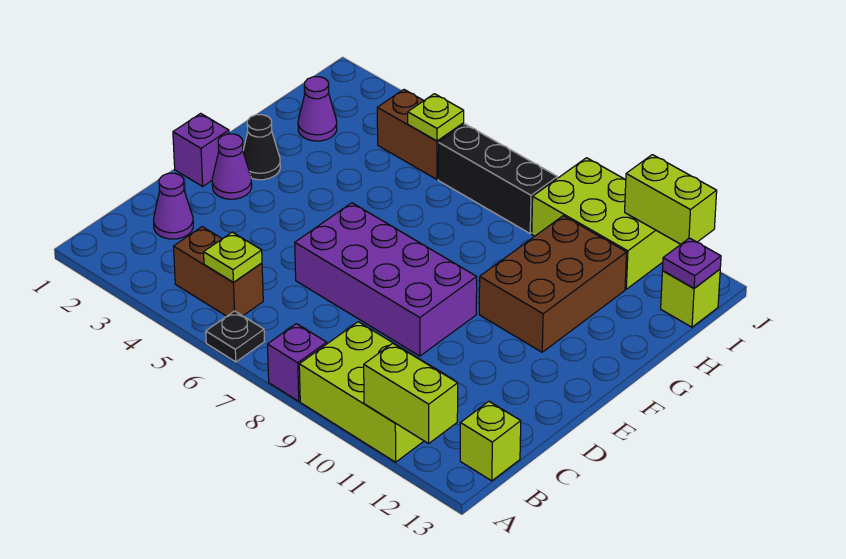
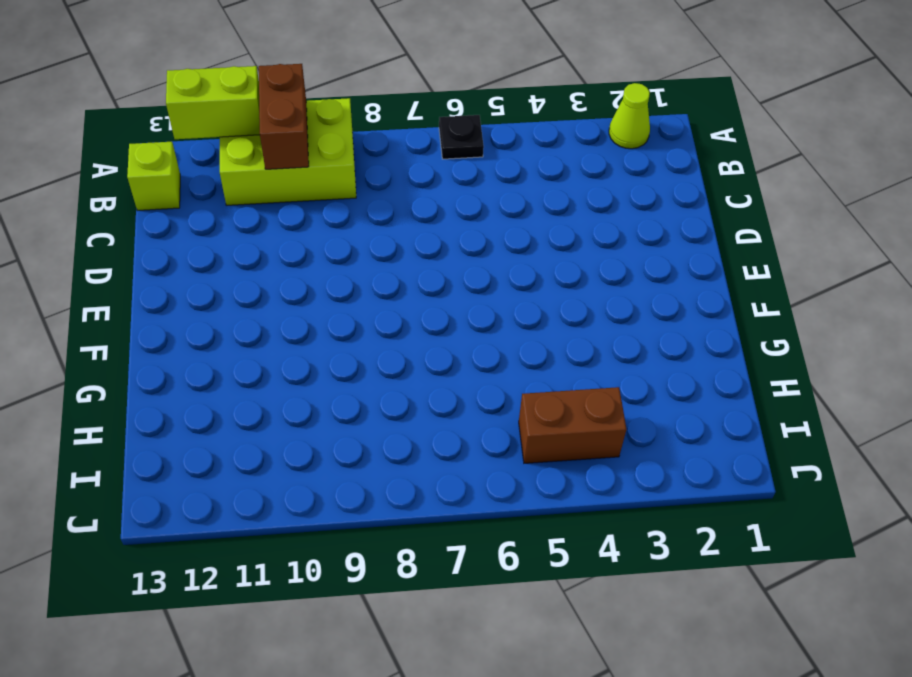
lime 1x1 cone [609,83,650,149] -> none
brown 1x2 brick [259,64,309,169] -> brown 1x2 brick turned to [174,227,263,316]
none -> purple 1x1 brick [267,324,327,401]
none -> purple 1x1 cone [154,173,193,239]
none -> purple 2x4 brick [295,203,477,356]

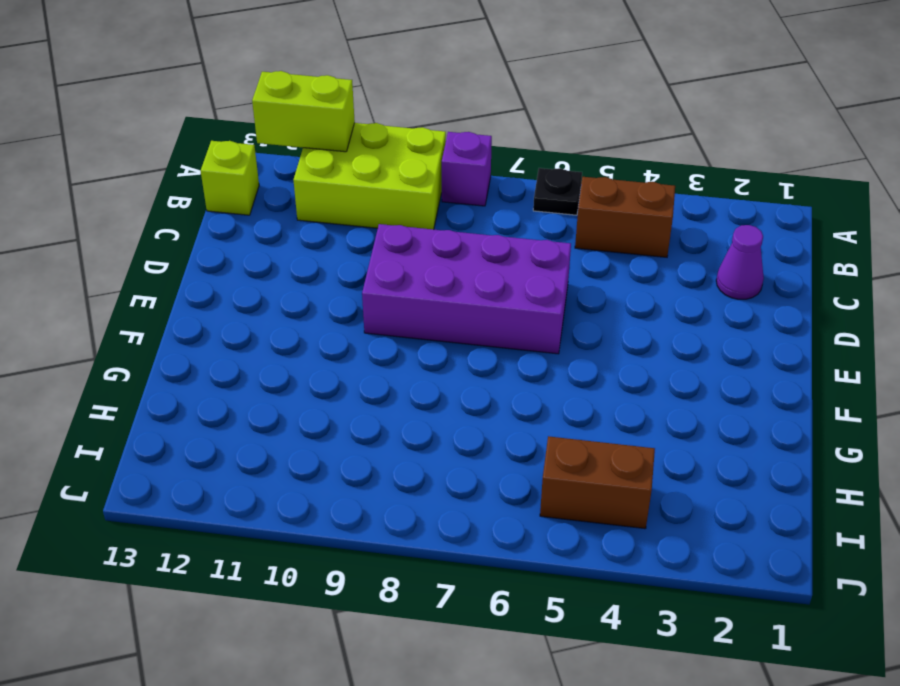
none -> purple 1x1 brick [173,113,229,186]
none -> purple 1x1 cone [212,134,252,199]
none -> black 1x1 cone [243,115,280,180]

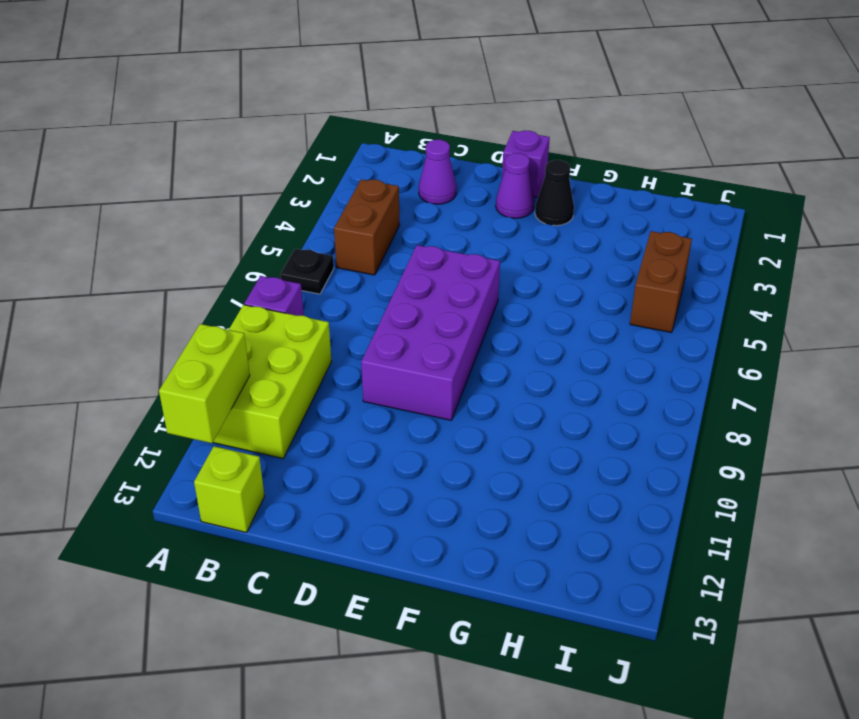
none -> brown 2x3 brick [479,216,627,352]
none -> purple 1x1 cone [298,77,337,141]
none -> black 1x3 brick [438,124,557,233]

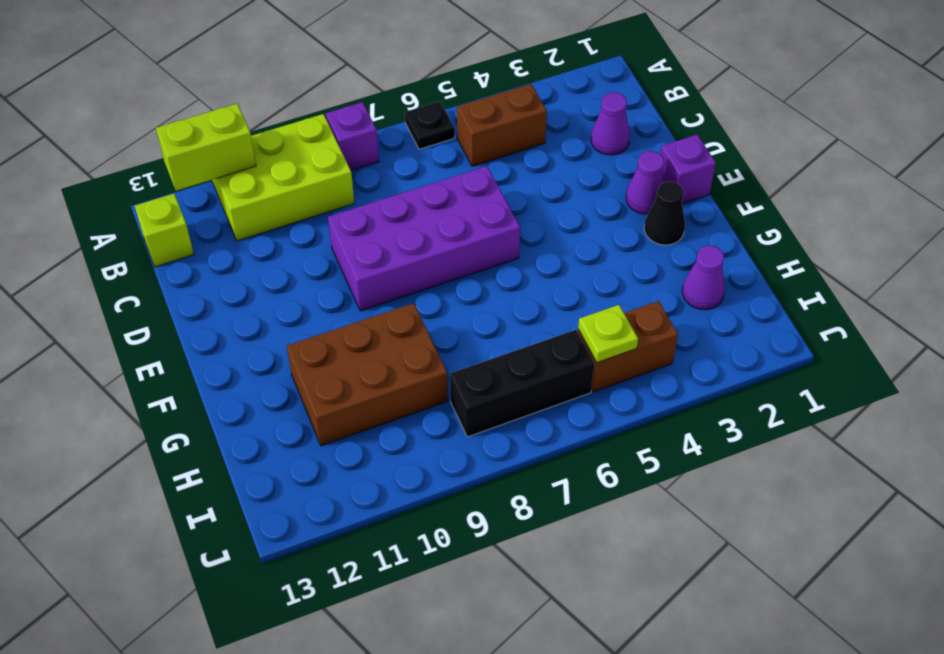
brown 2x3 brick [287,303,448,446] -> brown 2x3 brick turned to [479,216,627,352]
none -> lime 2x3 brick [532,158,680,289]
none -> lime 1x1 brick [661,269,720,327]
none -> lime 1x1 plate [204,232,262,282]

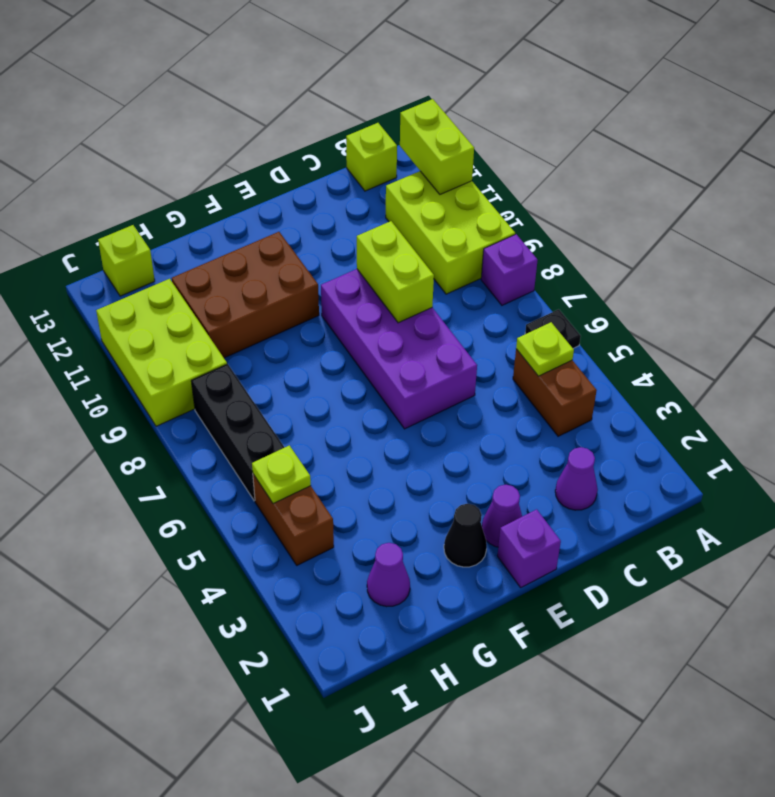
lime 1x2 brick [357,221,434,323] -> lime 1x2 brick moved to [625,155,717,244]
none -> purple 1x1 plate [663,238,721,288]

